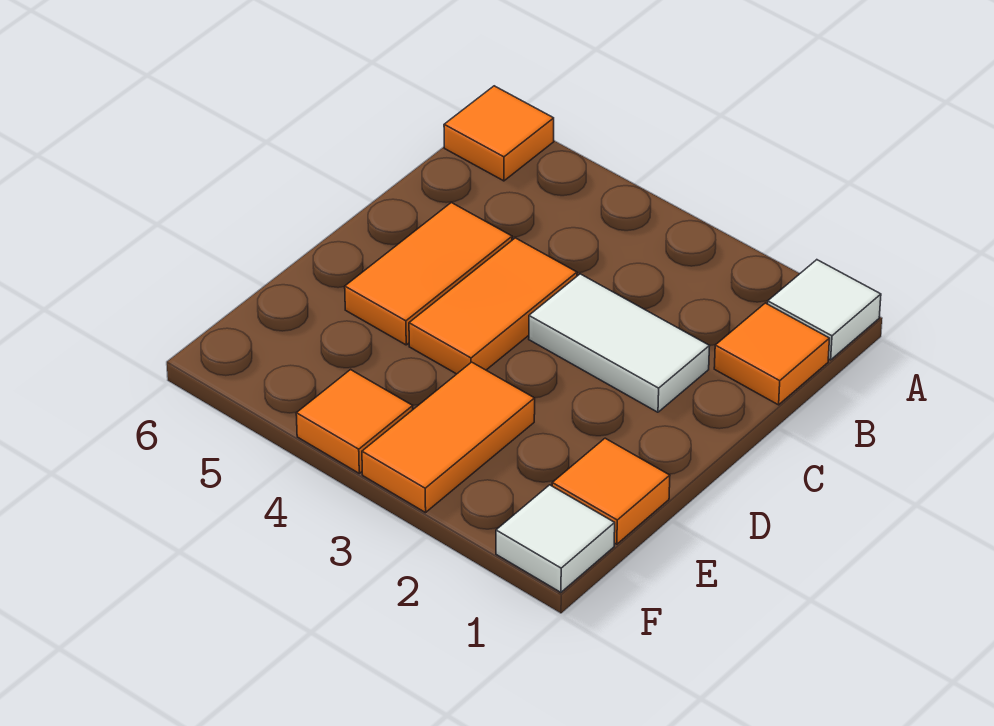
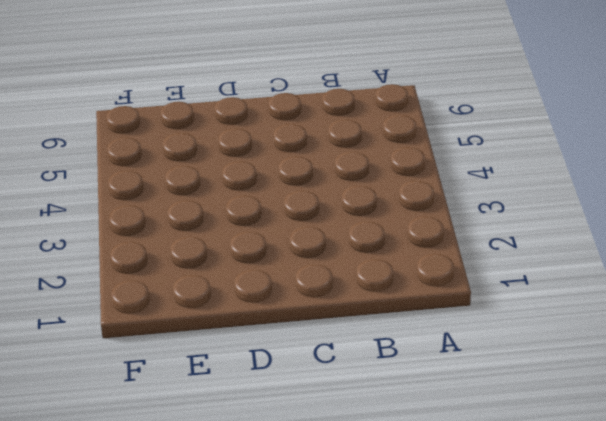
none -> white 1x1 tile [768,260,881,360]
none -> orange 1x1 tile [444,86,554,181]

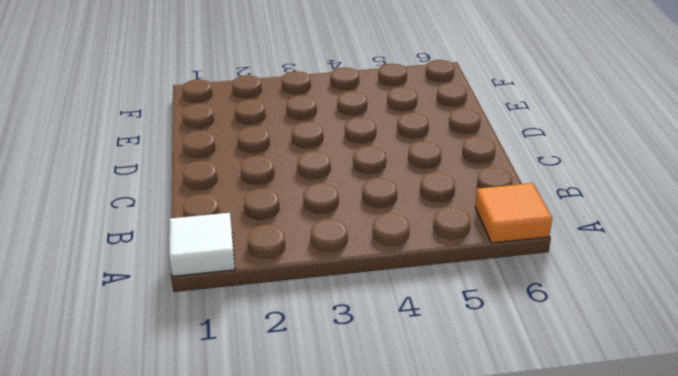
none -> orange 1x1 tile [714,303,830,405]
none -> white 1x2 tile [529,274,709,412]

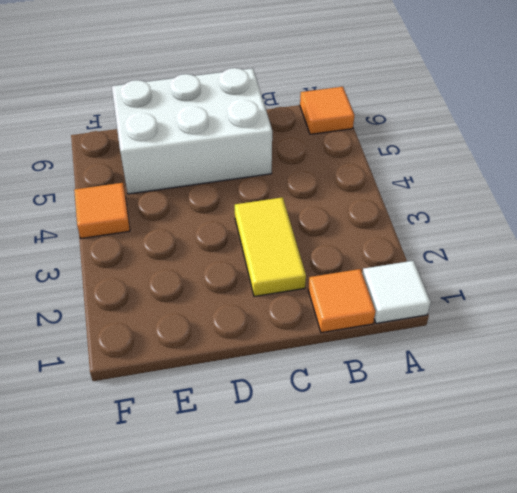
yellow 1x2 tile [235,197,306,296] -> white 1x2 tile [529,274,709,412]
white 2x3 brick [112,68,272,194] -> orange 1x2 tile [345,203,512,345]
none -> orange 1x2 tile [409,238,577,374]
none -> orange 1x1 tile [552,438,670,544]

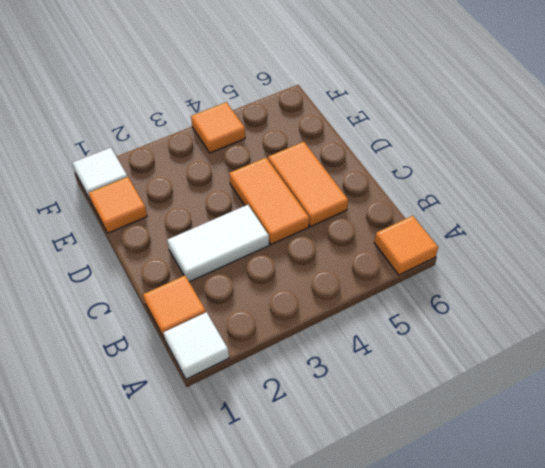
none -> orange 1x2 tile [362,362,535,513]

